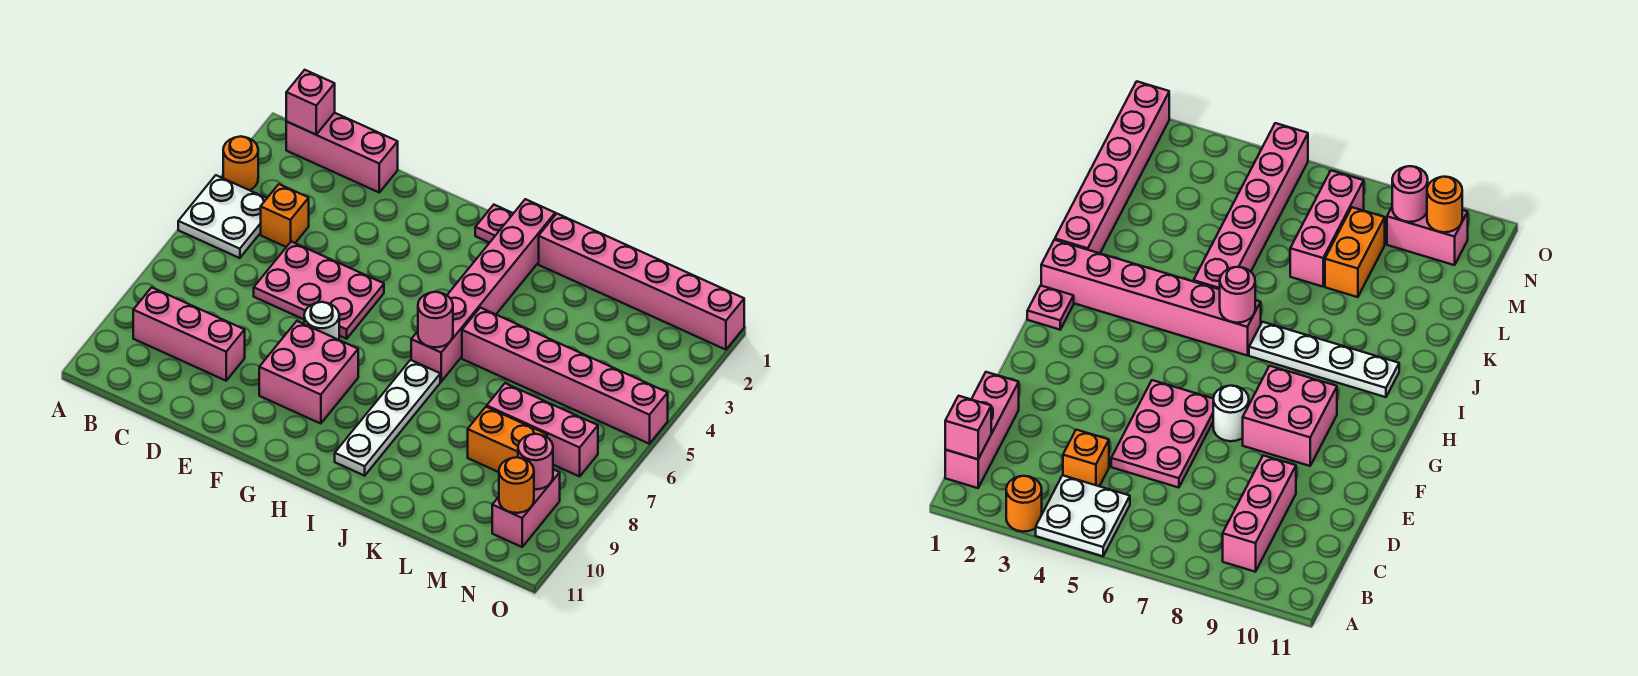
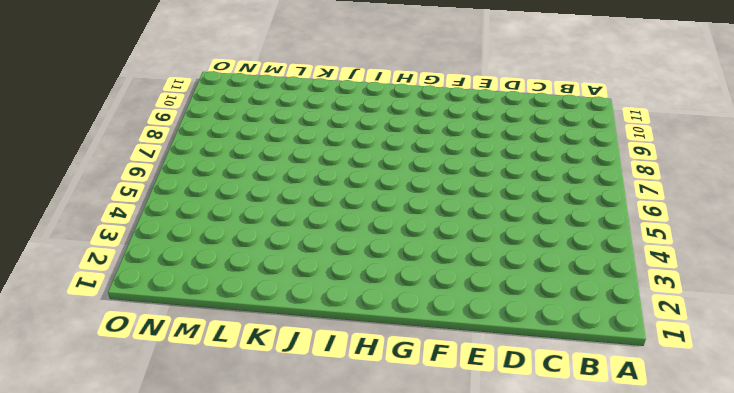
none -> orange 1x1 round brick [223,136,258,190]
none -> white 2x2 plate [178,175,267,258]
none -> pink 1x3 brick [286,113,398,192]

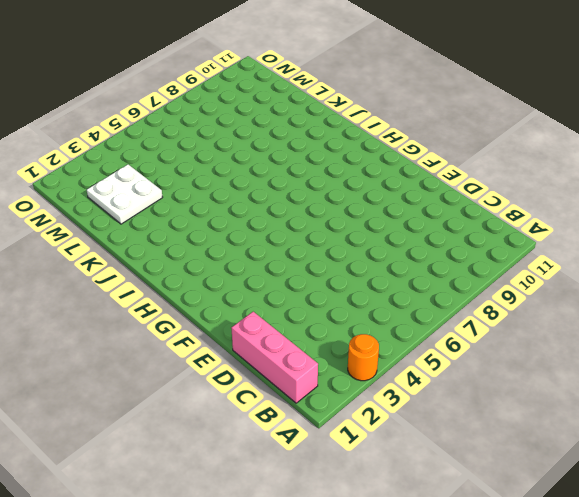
white 2x2 plate [87,165,163,224] -> white 2x2 plate moved to [178,175,267,258]
none -> pink 1x3 brick [133,287,245,381]
none -> orange 1x1 brick [261,184,309,247]
none -> pink 2x3 plate [254,242,384,339]

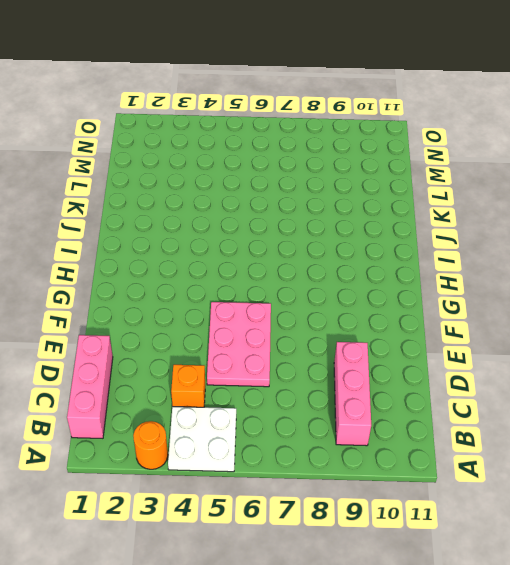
none -> white 1x1 round brick [304,302,339,340]
none -> pink 2x2 brick [259,321,358,424]
none -> pink 1x1 plate [475,205,513,243]

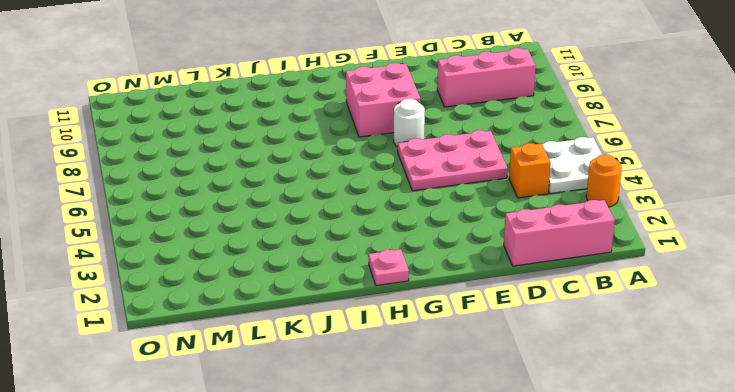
none -> pink 1x6 brick [411,199,555,381]
none -> white 1x4 plate [335,360,440,476]
none -> pink 1x6 brick [539,214,744,350]

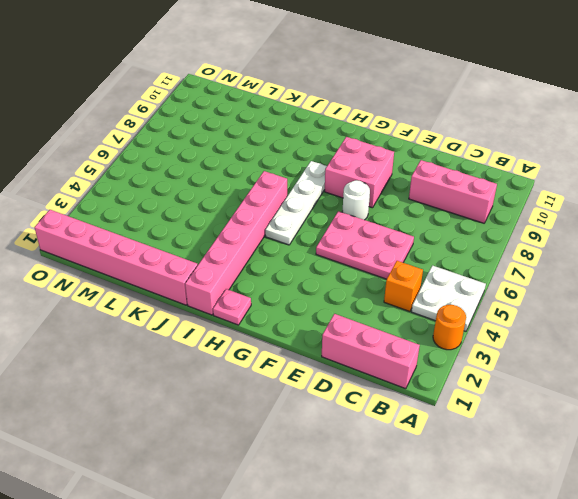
white 1x4 plate [265,161,327,245] -> white 1x4 plate moved to [335,360,440,476]
none -> pink 1x6 brick [462,308,668,444]
none -> pink 1x3 brick [487,383,598,476]
none -> orange 1x2 brick [468,407,547,472]

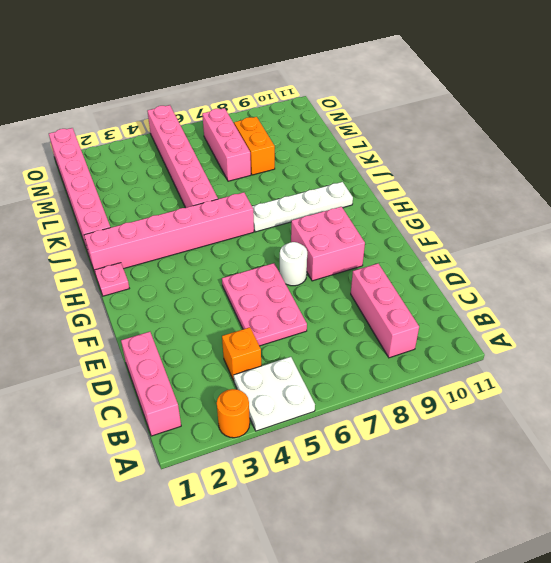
none -> pink 1x2 brick [492,469,560,547]
none -> pink 1x1 brick [286,70,335,135]
none -> pink 1x1 round brick [418,292,453,347]

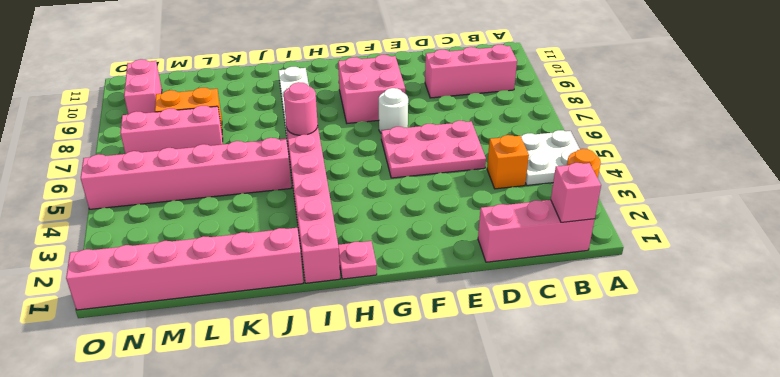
none -> pink 1x1 round brick [518,434,553,489]
none -> orange 1x1 round brick [499,457,534,513]

